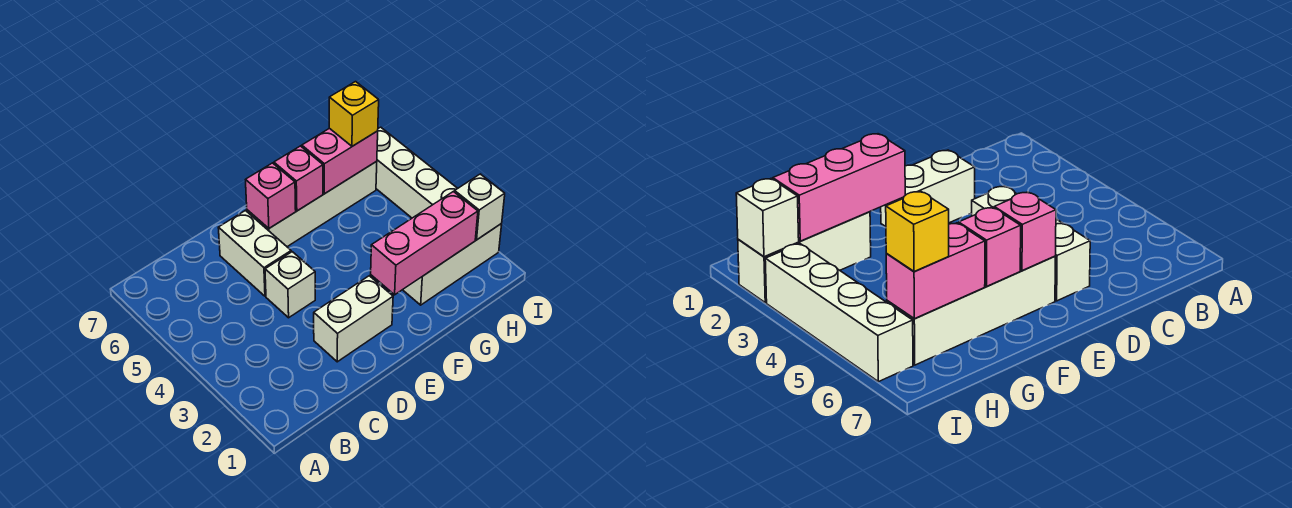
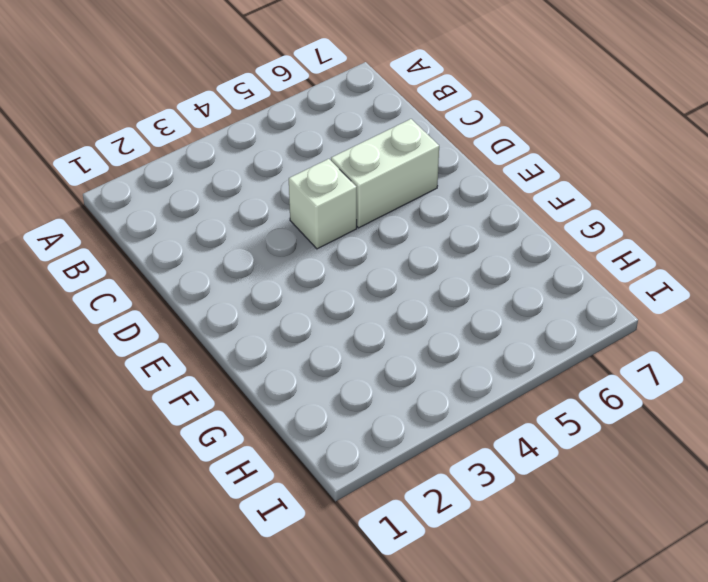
none -> white 1x2 brick [314,276,393,362]
none -> white 1x4 brick [247,161,377,247]
none -> white 1x3 brick [403,224,502,305]

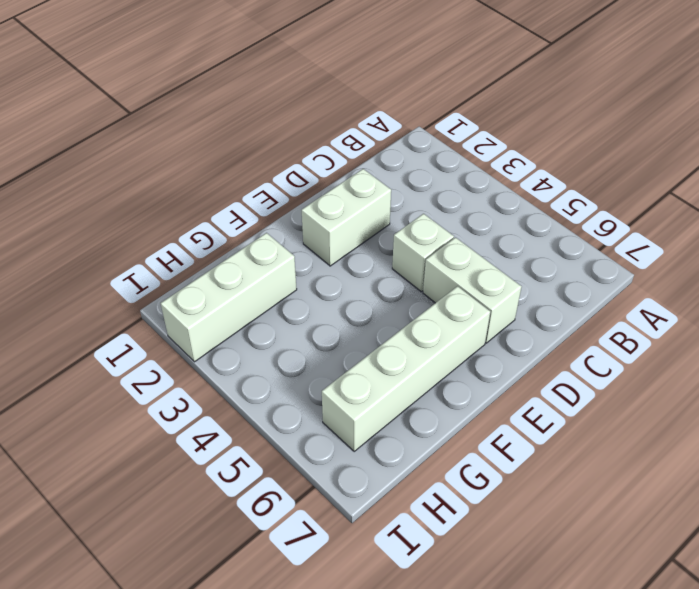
none -> white 1x4 brick [376,127,458,218]
none -> pink 1x1 brick [246,163,296,228]
none -> pink 1x3 brick [371,192,478,295]

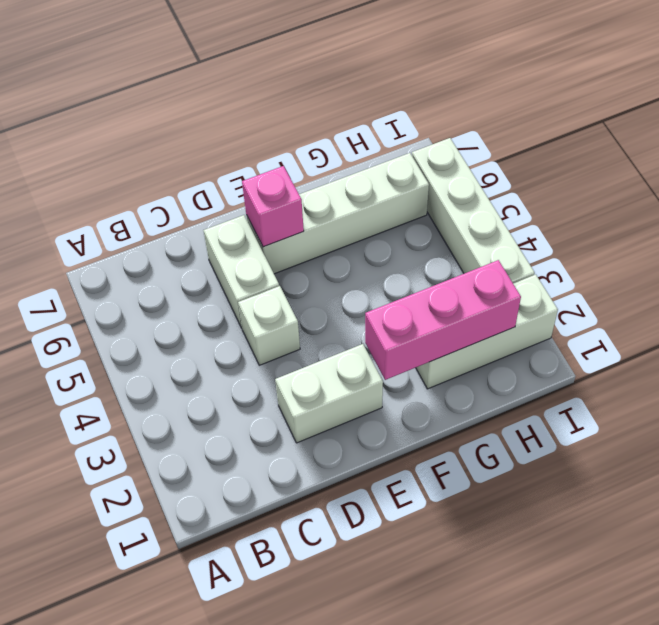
none -> pink 1x1 brick [274,146,323,211]
none -> pink 1x2 brick [302,128,378,194]
none -> white 1x1 brick [455,174,505,240]

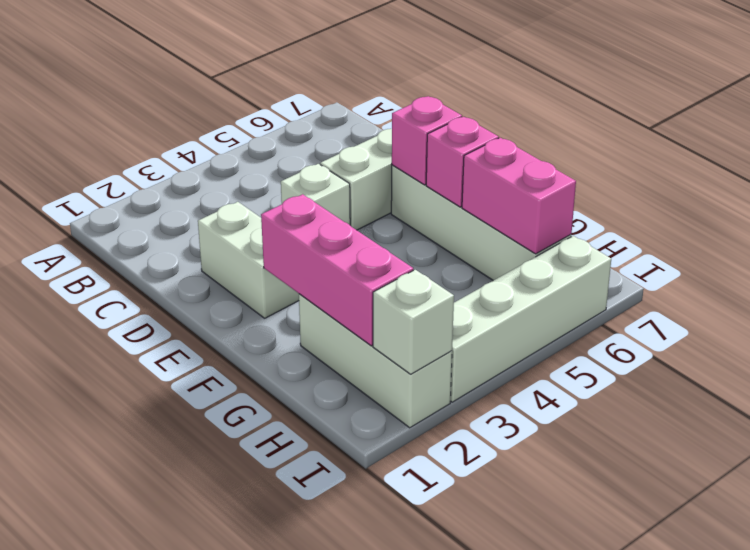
none -> yellow 1x1 brick [329,82,379,146]

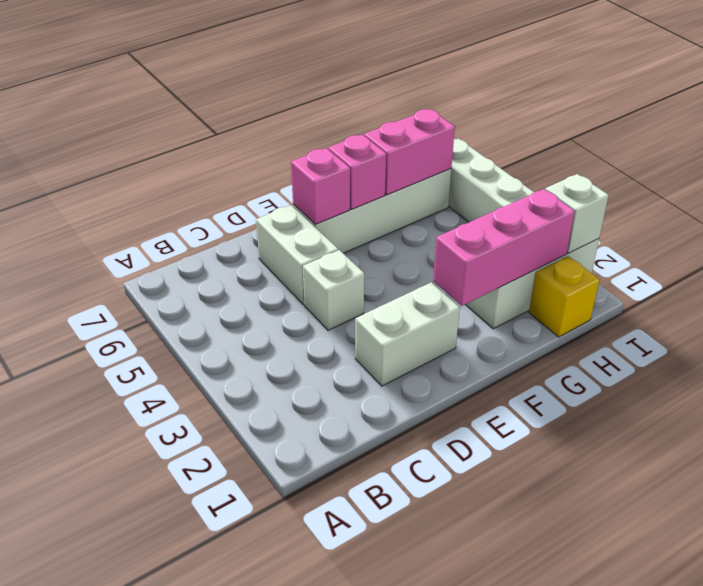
yellow 1x1 brick [529,256,599,337] -> yellow 1x1 brick moved to [329,82,379,146]

